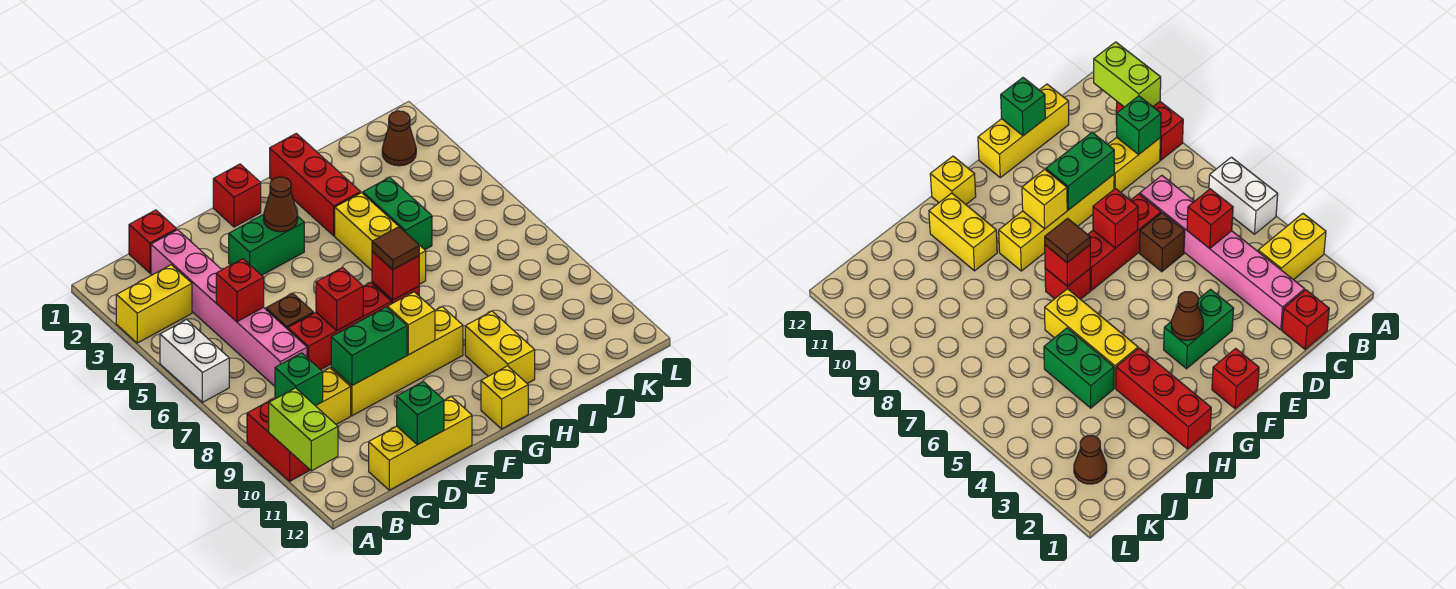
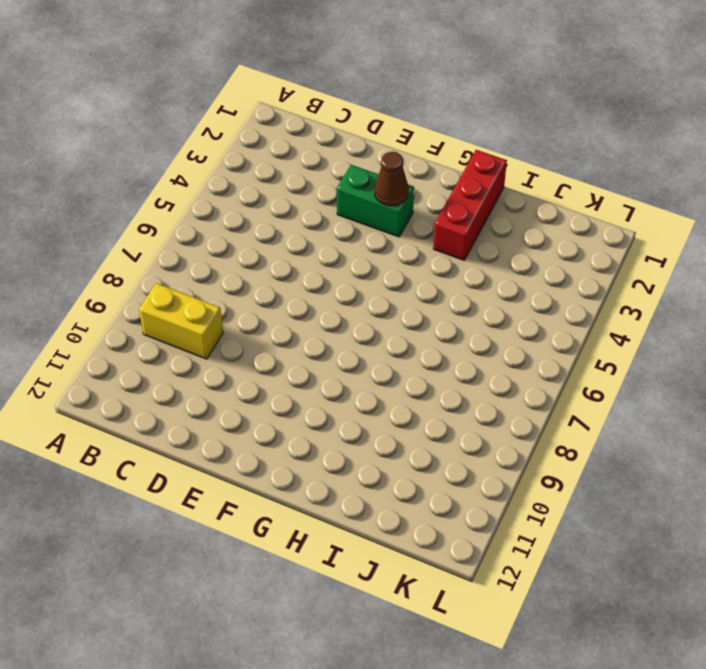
none -> yellow 1x2 brick [116,265,192,343]
none -> white 1x2 brick [160,320,229,402]
none -> red 1x2 brick [247,398,310,481]

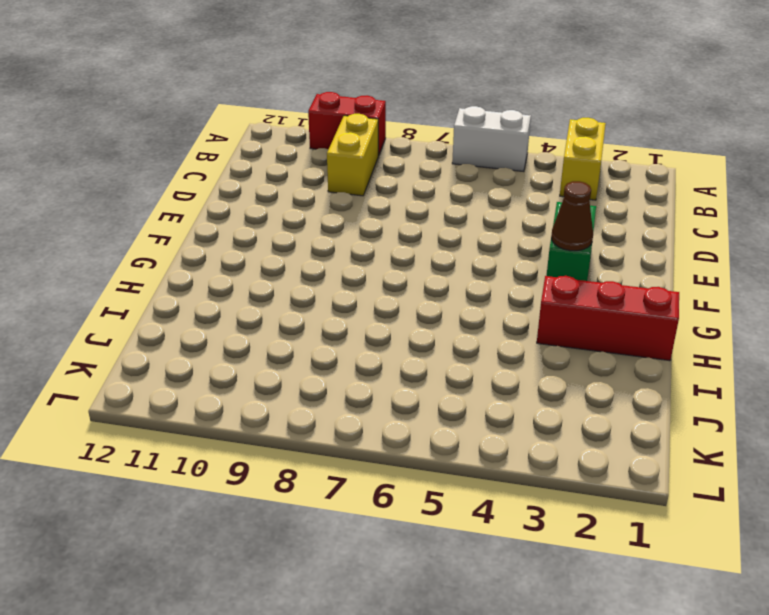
none -> red 1x1 brick [129,210,177,273]
none -> pink 1x6 brick [151,230,307,386]
none -> yellow 1x3 brick [369,397,472,490]

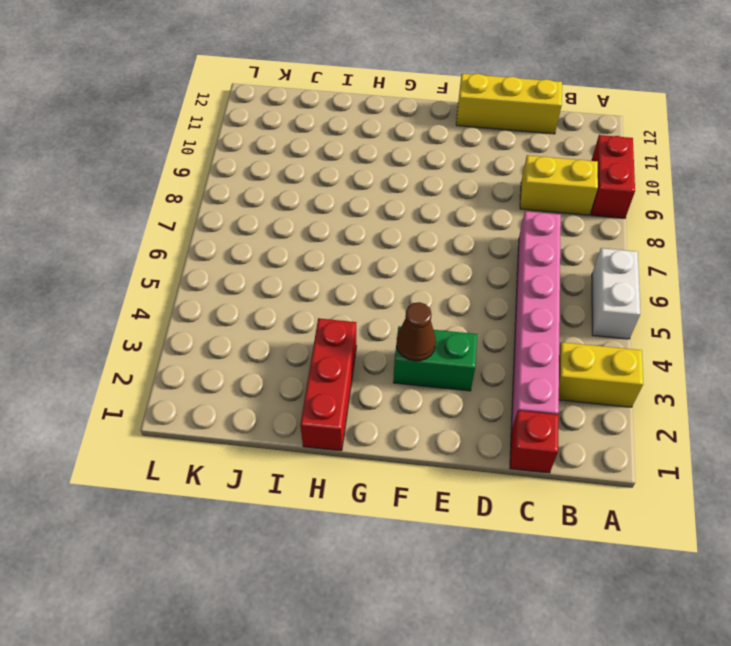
none -> brown 1x1 brick [266,293,313,329]
none -> red 1x3 brick [288,283,391,370]
none -> yellow 1x4 brick [331,307,463,416]

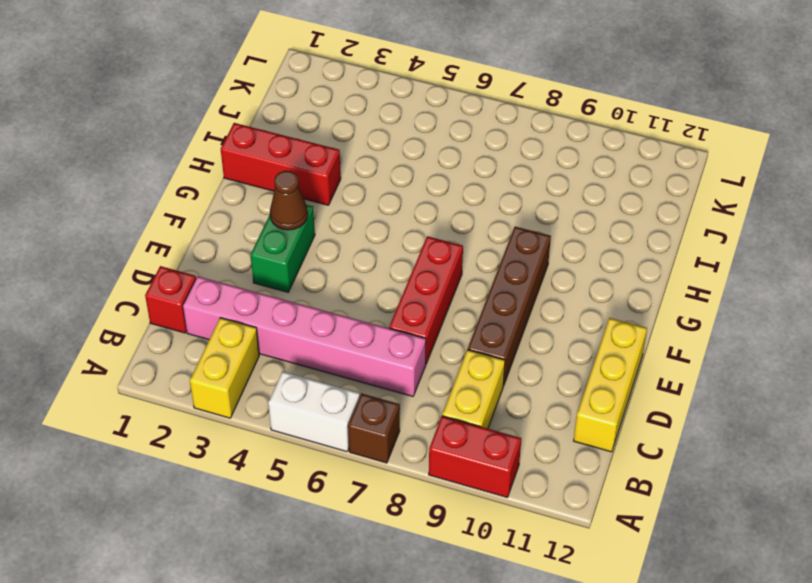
brown 1x1 brick [348,393,400,463] -> brown 1x1 brick moved to [266,293,313,329]
brown 1x4 brick [468,227,551,386] -> yellow 1x4 brick [331,307,463,416]
none -> red 1x1 brick [213,164,261,227]
none -> red 1x1 brick [1045,269,1090,299]
none -> yellow 1x1 brick [481,366,528,429]

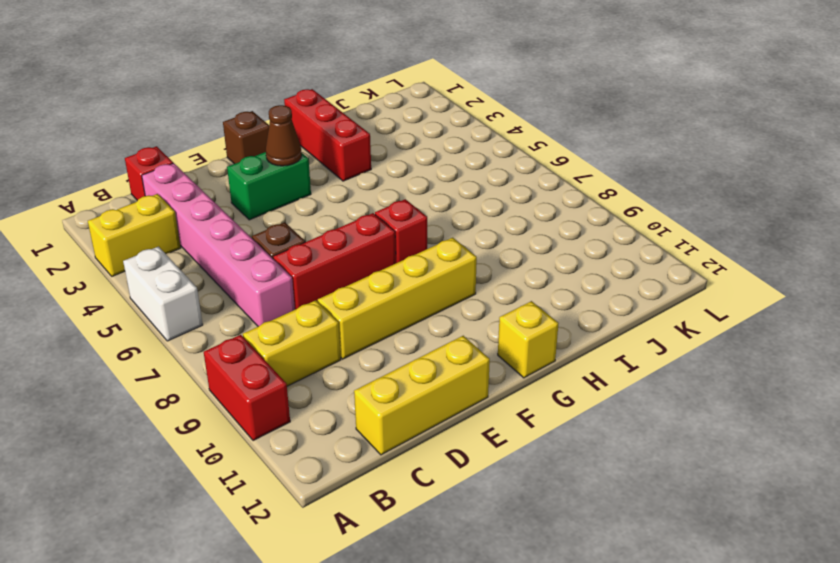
brown 1x1 brick [223,111,269,164] -> red 1x1 brick [213,164,261,227]
none -> yellow 1x3 brick [335,193,426,284]
none -> yellow 1x2 brick [465,311,535,383]
none -> green 1x2 brick [363,177,432,250]

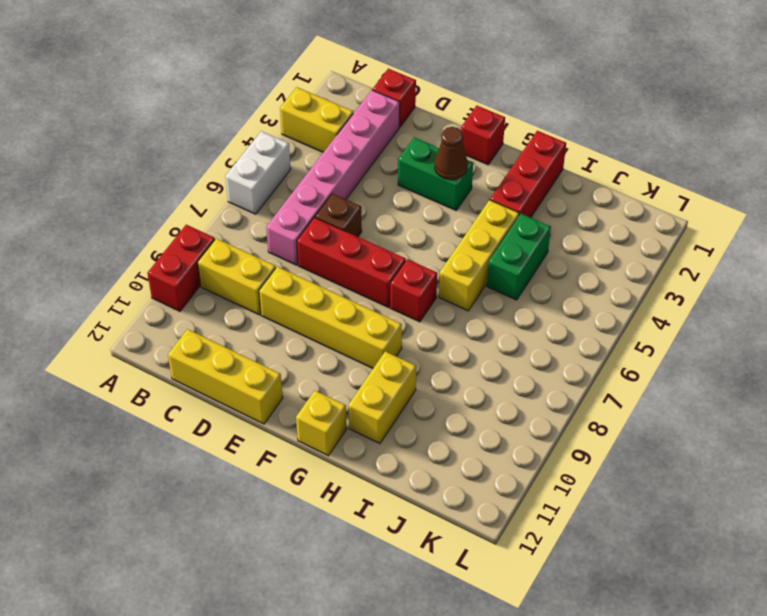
none -> brown 1x1 cone [382,111,416,166]
none -> lime 1x2 brick [269,388,338,471]
none -> green 1x1 brick [275,353,323,406]

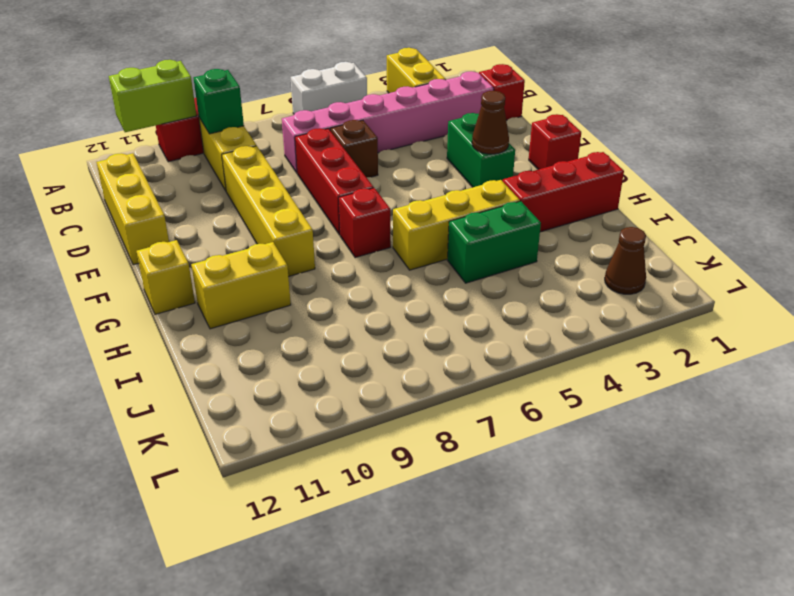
none -> red 1x1 brick [216,259,264,322]
none -> green 1x2 brick [331,307,407,385]
none -> green 1x1 brick [397,382,444,445]

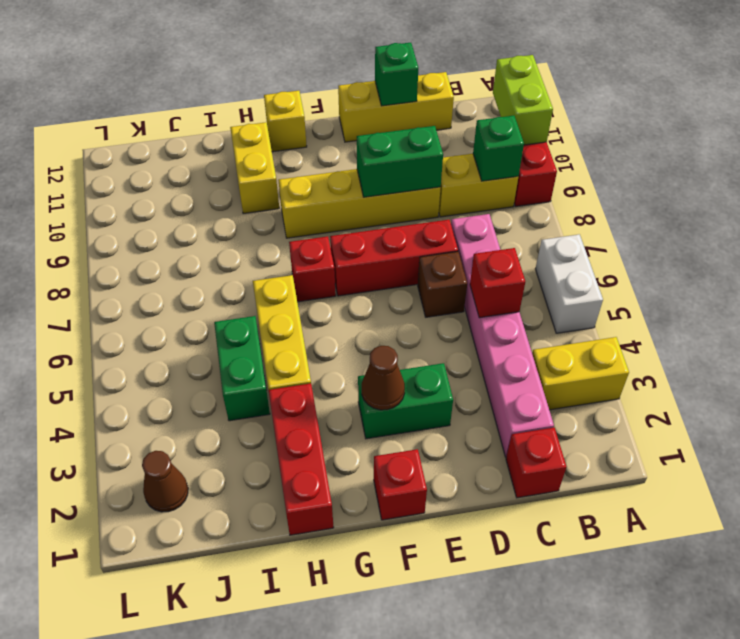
none -> red 1x1 brick [316,267,363,330]
none -> yellow 1x1 brick [387,292,435,355]
none -> red 1x1 brick [372,252,419,300]

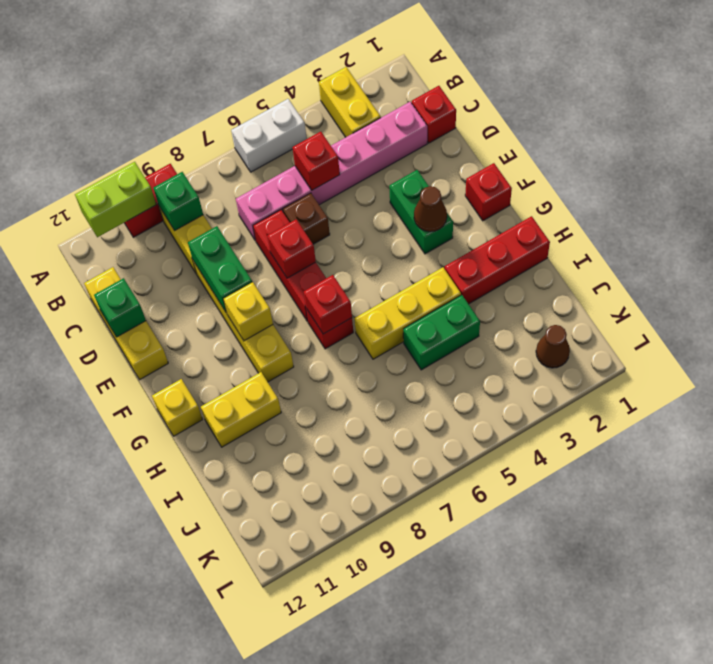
none -> brown 1x1 tile [372,227,419,270]

